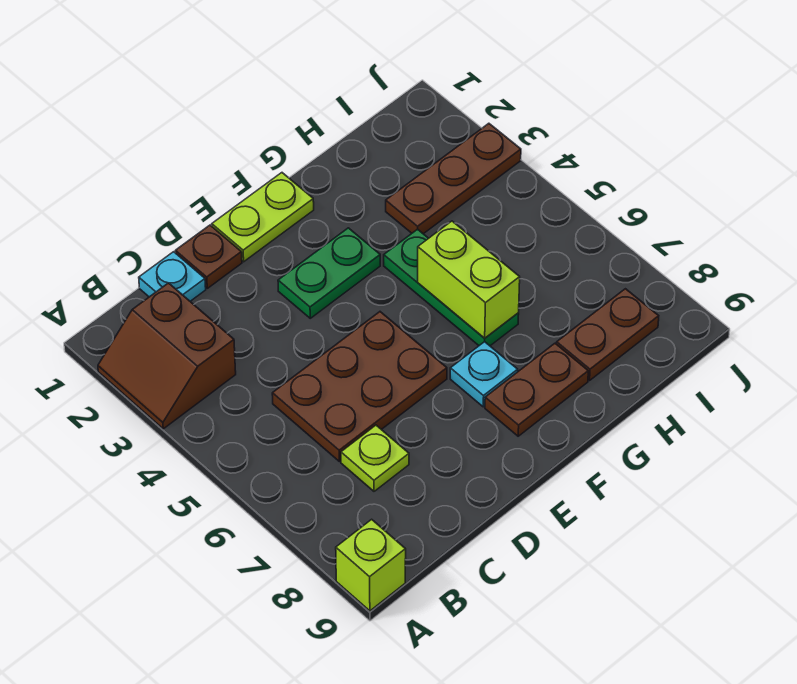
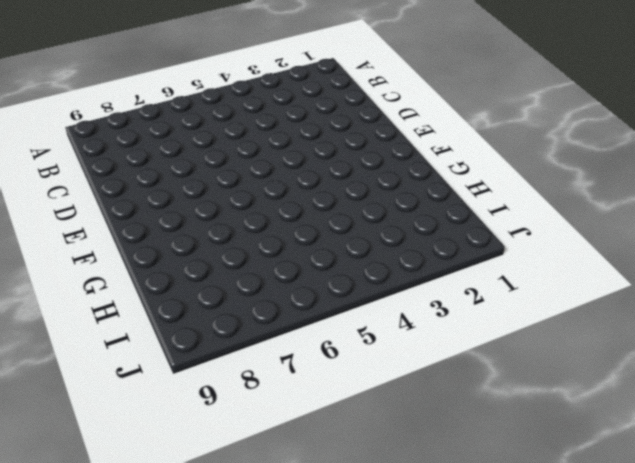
none -> brown 2x2 slope [98,283,236,429]
none -> lime 1x1 brick [336,519,406,611]
none -> cyan 1x1 plate [139,252,206,301]

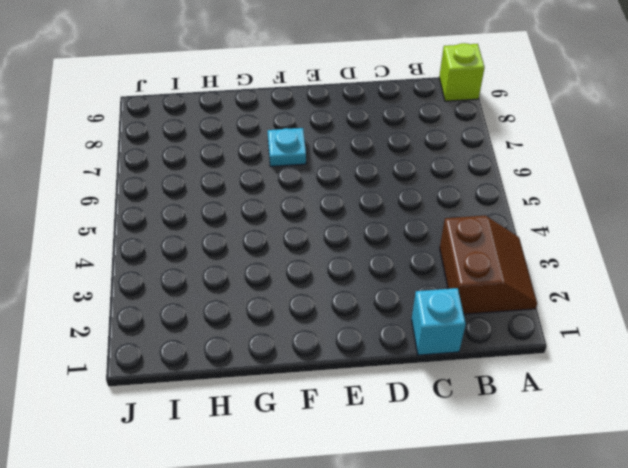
cyan 1x1 brick [412,288,466,355] -> cyan 1x1 plate [139,252,206,301]
none -> brown 2x3 plate [272,312,447,462]
none -> lime 1x1 plate [341,425,409,491]
none -> brown 1x1 plate [175,225,242,288]

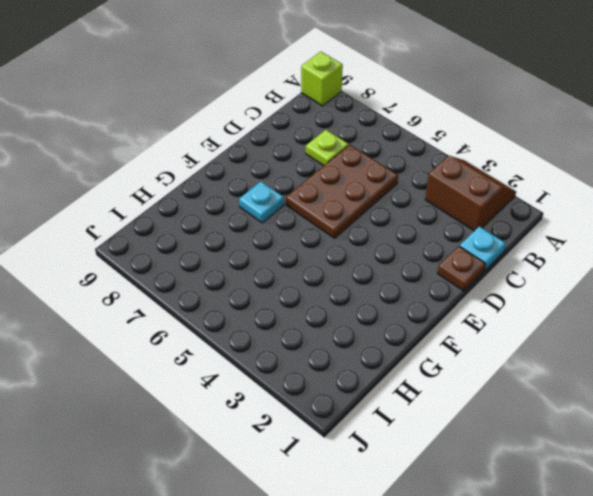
none -> lime 1x2 plate [212,173,314,262]
none -> green 1x2 plate [278,228,380,318]
none -> brown 1x2 plate [485,343,588,436]

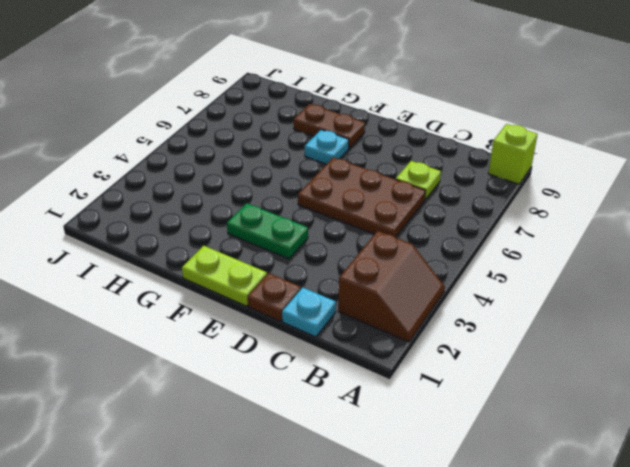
none -> green 1x3 plate [384,229,519,346]
none -> brown 1x3 plate [386,123,521,234]
none -> brown 1x2 plate [557,289,659,381]

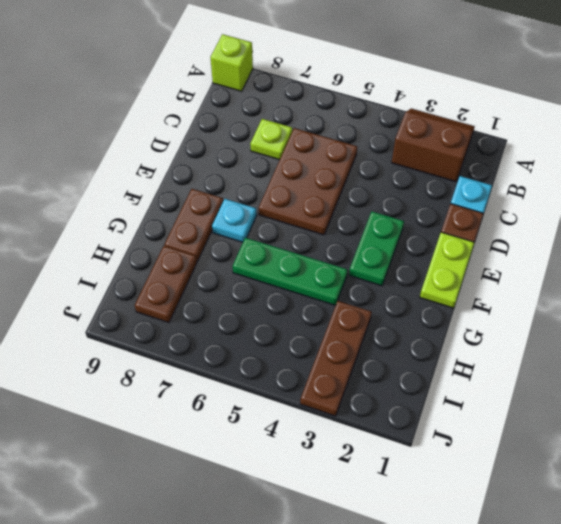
none -> lime 1x2 brick [418,221,520,338]

